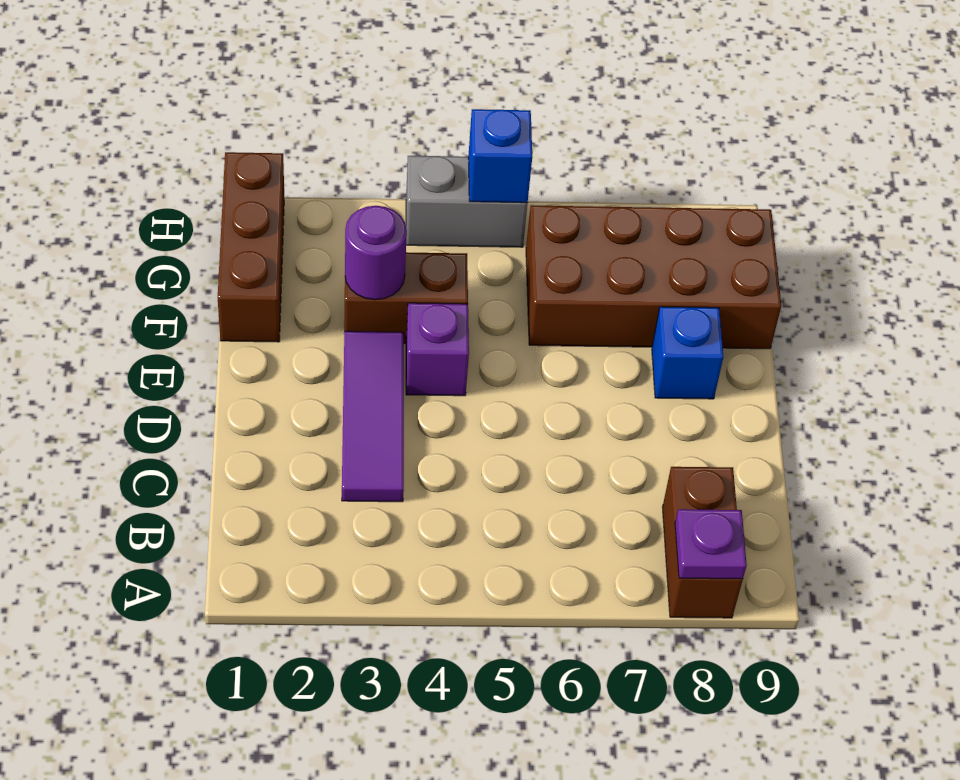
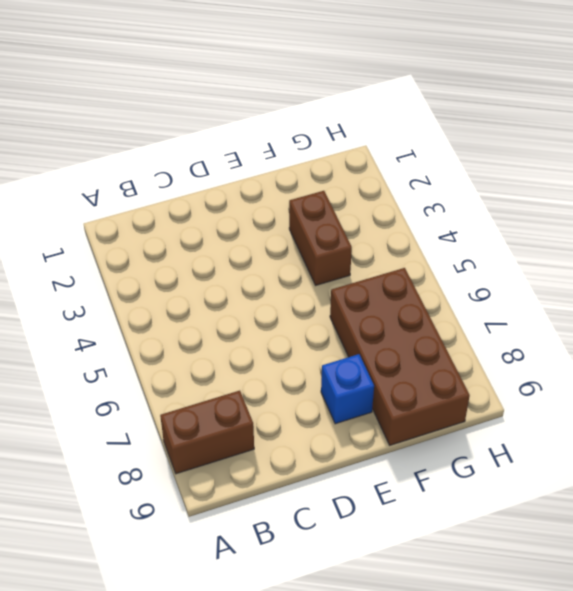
none -> purple 1x3 tile [342,331,404,502]
none -> purple 1x1 brick [406,303,469,396]

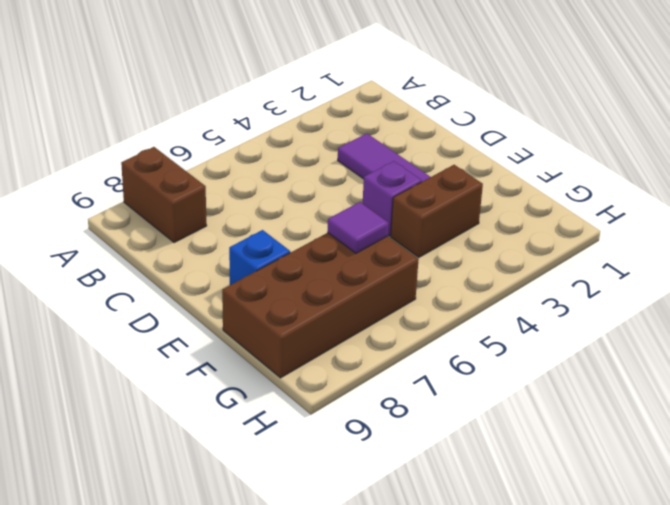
purple 1x1 tile [327,202,388,253] -> none
none -> brown 1x3 brick [218,152,284,342]
none -> grey 1x2 brick [406,156,528,247]

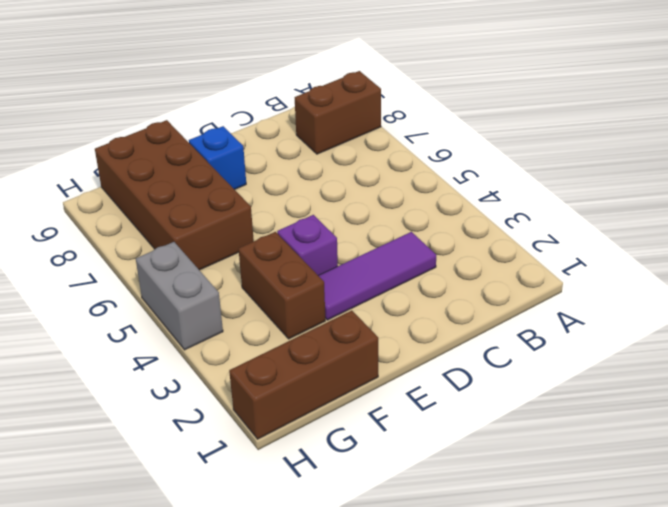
none -> purple 1x1 plate [675,509,747,579]
none -> purple 1x1 round brick [345,206,407,300]

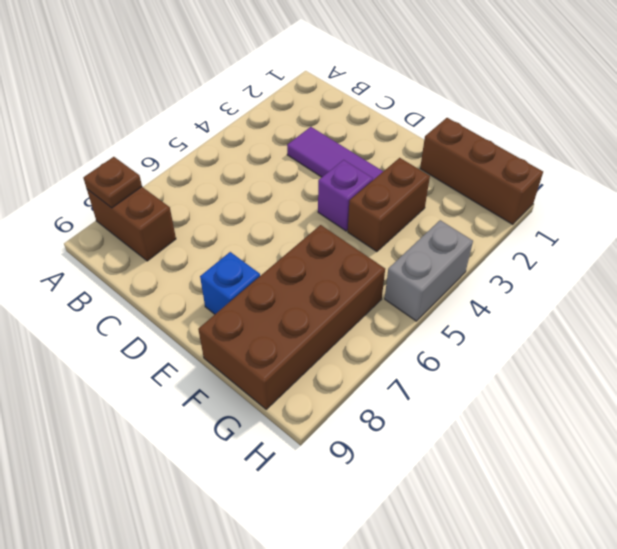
brown 1x1 plate [83,157,142,208] -> purple 1x1 plate [675,509,747,579]
none -> purple 1x1 round brick [345,206,407,300]
none -> blue 1x1 brick [468,109,532,203]

